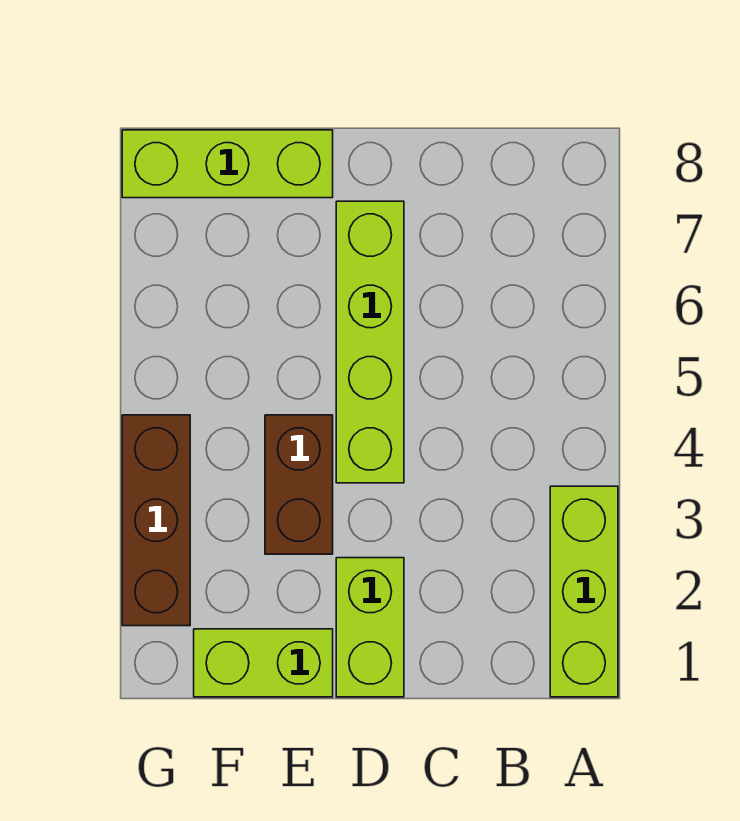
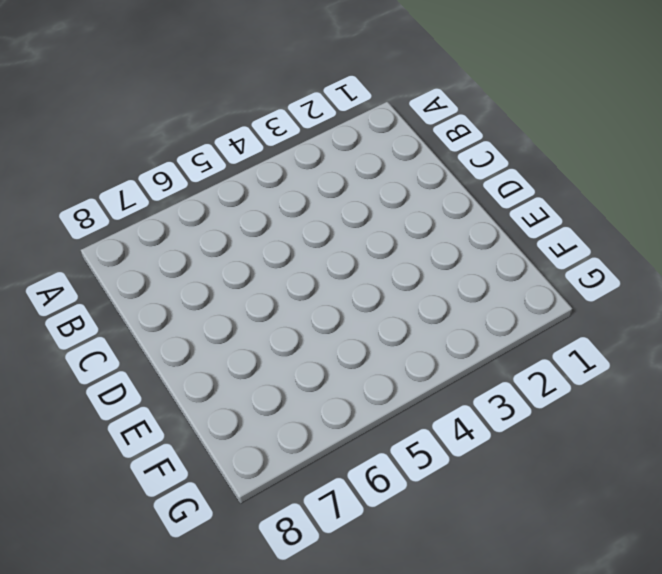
none -> lime 1x3 brick [550,486,618,697]
none -> lime 1x2 brick [336,558,404,697]

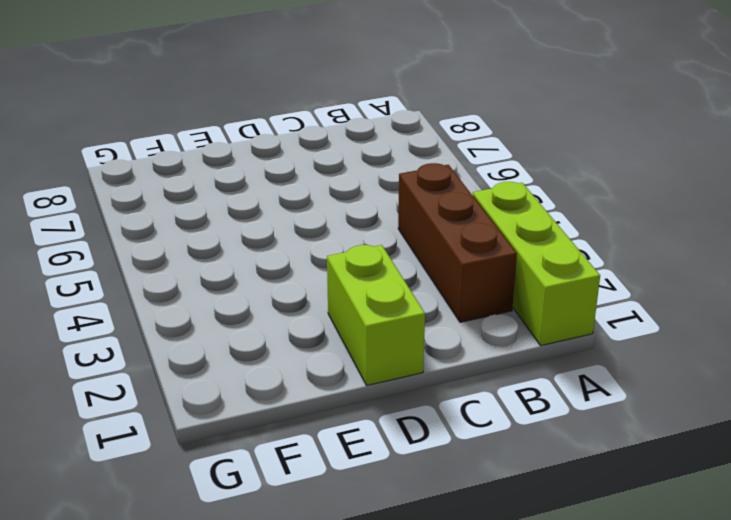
brown 1x3 brick [398,163,517,322] -> brown 1x3 brick moved to [122,415,190,626]
none -> lime 1x4 brick [336,201,404,483]
none -> lime 1x2 brick [194,629,333,697]

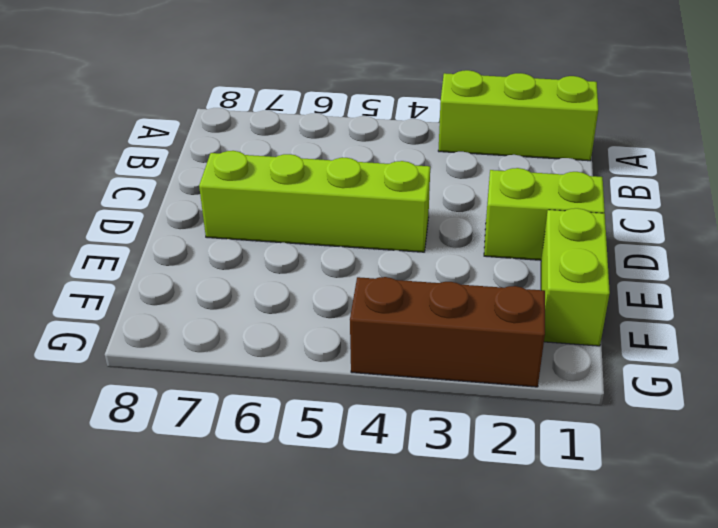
none -> brown 1x2 brick [265,415,333,554]
none -> lime 1x3 brick [122,130,333,198]

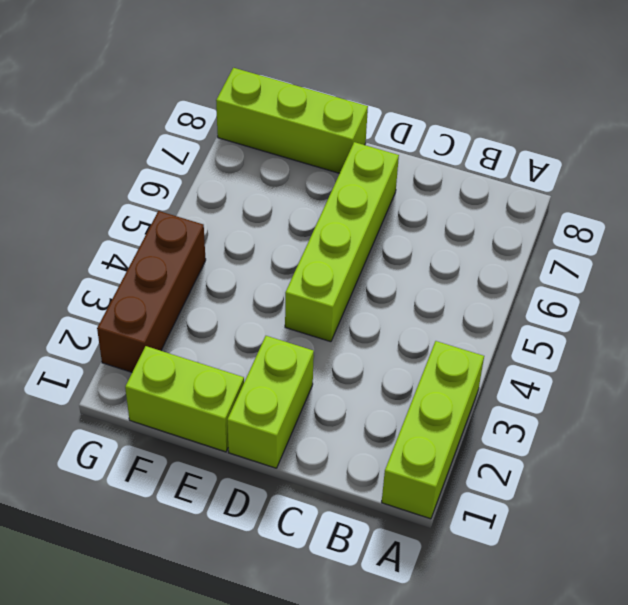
none -> brown 1x2 brick [265,415,333,554]

